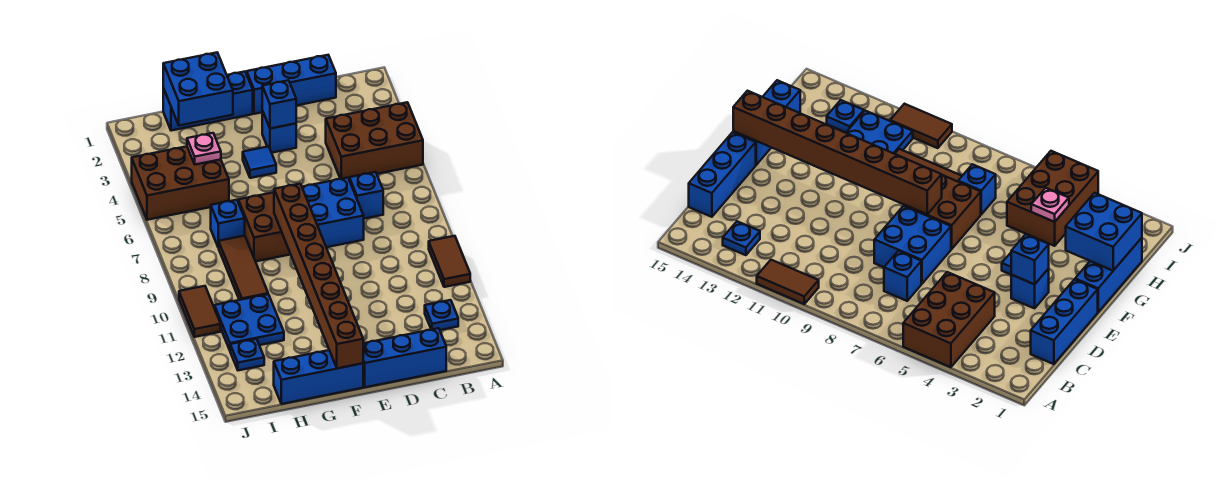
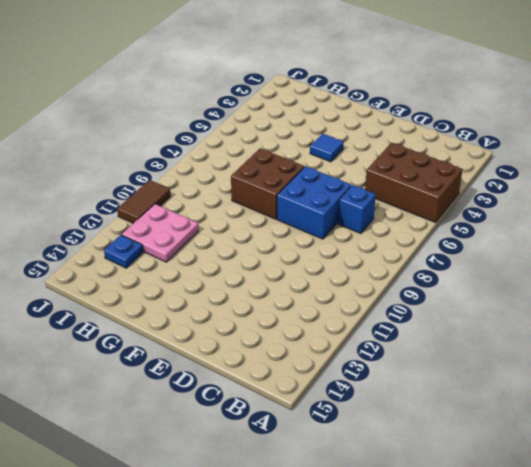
pink 2x2 plate [122,204,199,262] -> blue 2x2 plate [215,294,284,350]
none -> brown 1x2 tile [429,236,470,287]
none -> blue 1x1 plate [425,300,458,330]
none -> blue 1x3 brick [247,55,336,114]

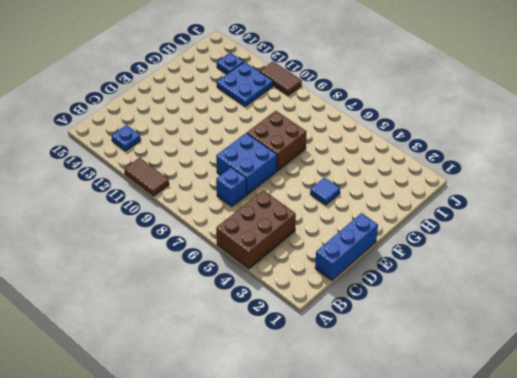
none -> blue 1x3 brick [363,328,446,387]
none -> blue 1x1 brick [262,111,296,153]
none -> blue 1x3 brick [163,72,253,131]

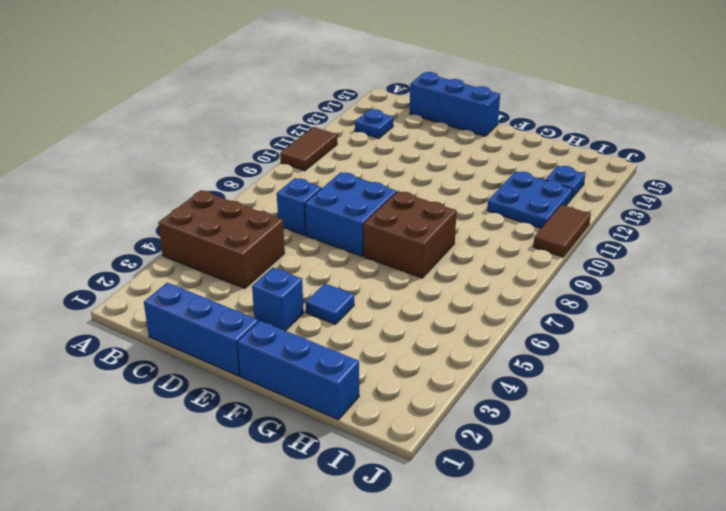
none -> blue 1x3 brick [274,350,363,404]
none -> brown 2x3 brick [132,146,229,220]
none -> blue 1x1 brick [211,200,245,247]

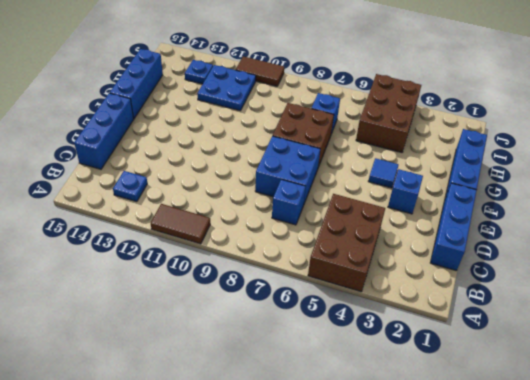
none -> brown 1x3 tile [218,236,268,300]
none -> blue 1x1 brick [262,80,296,128]
none -> brown 1x8 brick [274,184,363,368]

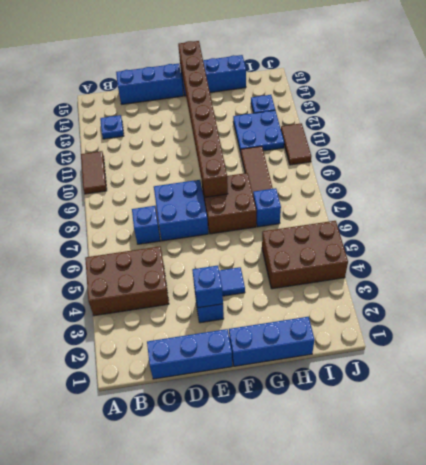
none -> blue 2x2 brick [163,53,233,125]
none -> pink 1x1 plate [187,133,221,165]

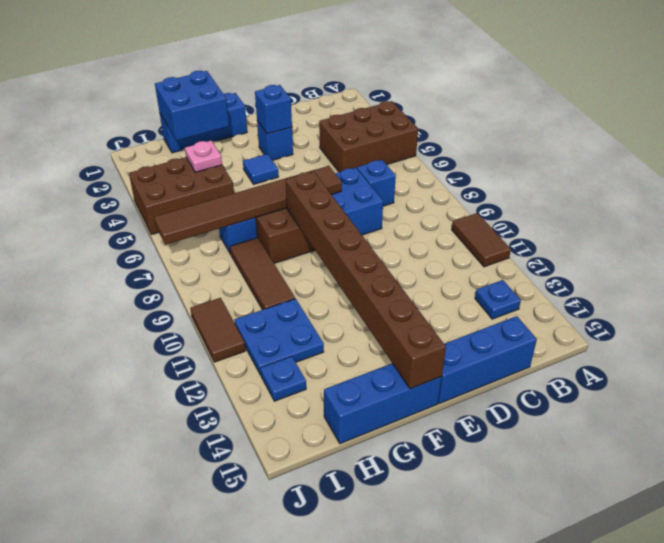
brown 1x6 tile [154,166,342,245] -> none
none -> blue 1x3 brick [247,55,336,114]

